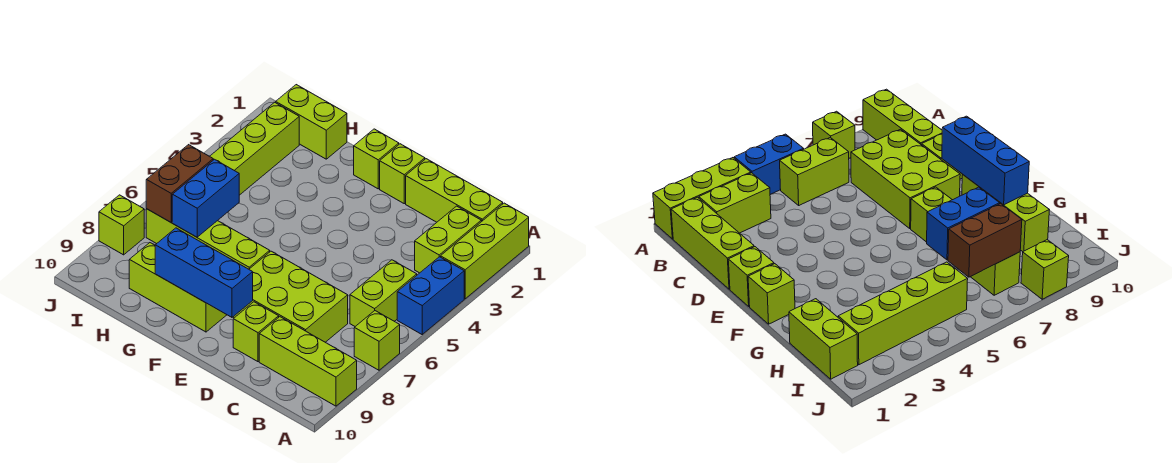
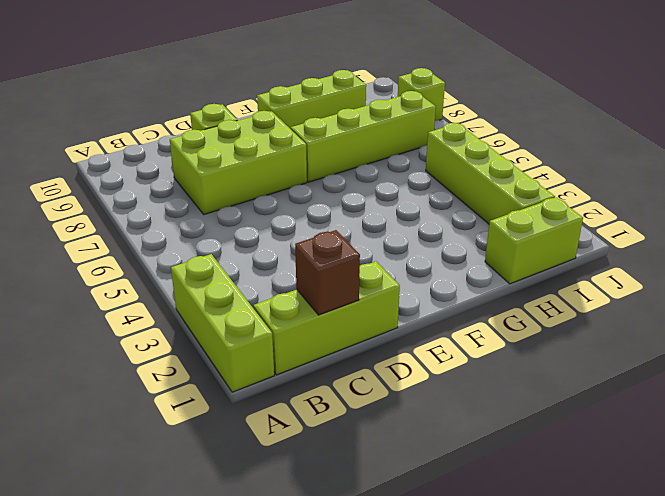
brown 1x1 brick [295,230,360,315] -> none
none -> blue 1x2 brick [397,257,464,334]
none -> lime 1x1 brick [354,311,400,370]
none -> lime 1x3 brick [259,317,357,406]

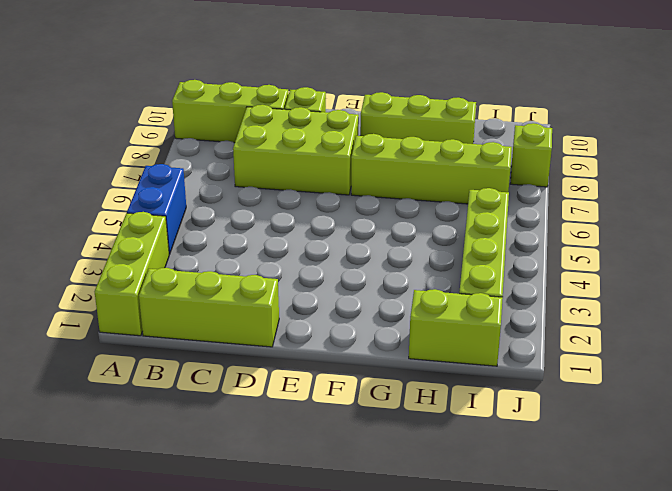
none -> lime 1x1 brick [354,311,400,370]
none -> lime 1x2 brick [415,206,481,273]
none -> lime 1x2 brick [350,260,417,326]

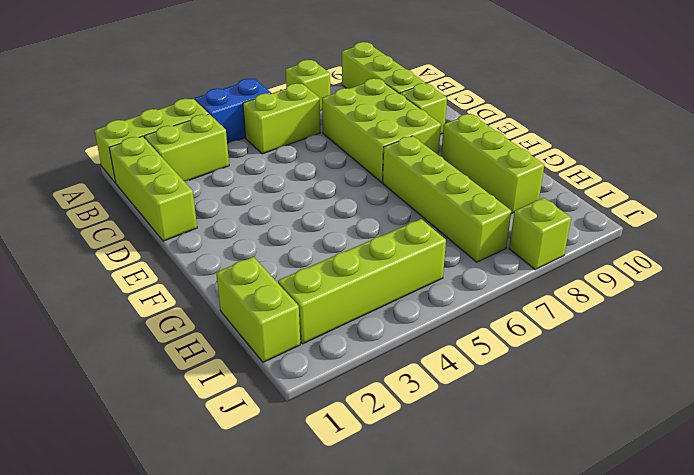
none -> lime 1x1 brick [380,144,425,204]
none -> lime 1x1 brick [354,129,399,189]
none -> blue 1x3 brick [155,228,253,317]

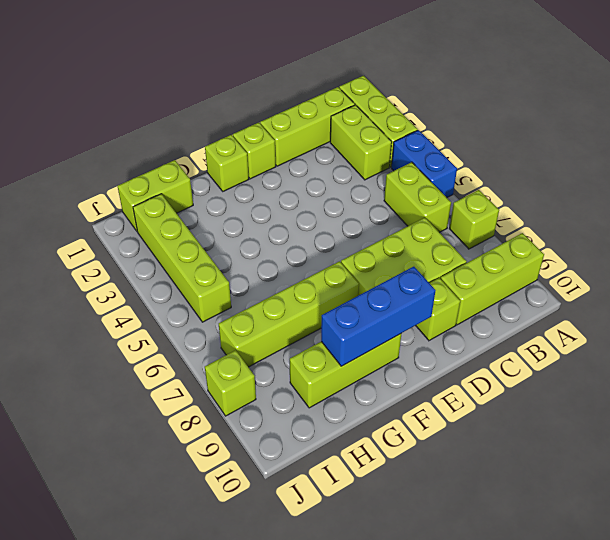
none -> blue 1x2 brick [172,159,239,237]
none -> brown 1x2 brick [146,145,213,222]

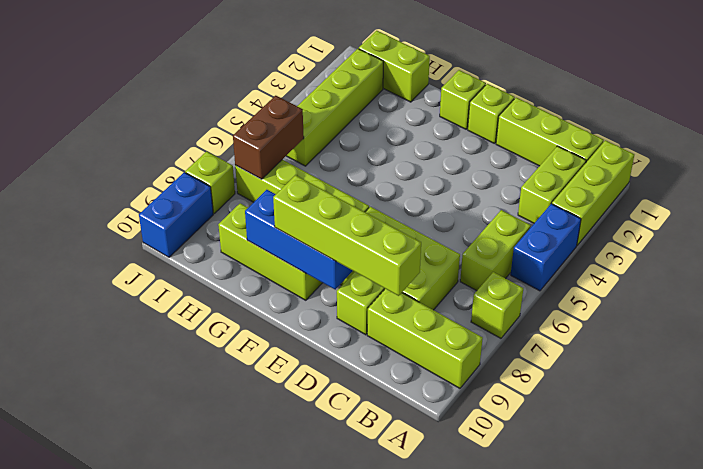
lime 1x4 brick [273,175,421,296] -> none
blue 1x2 brick [139,172,213,257] -> blue 1x2 brick moved to [172,159,239,237]

